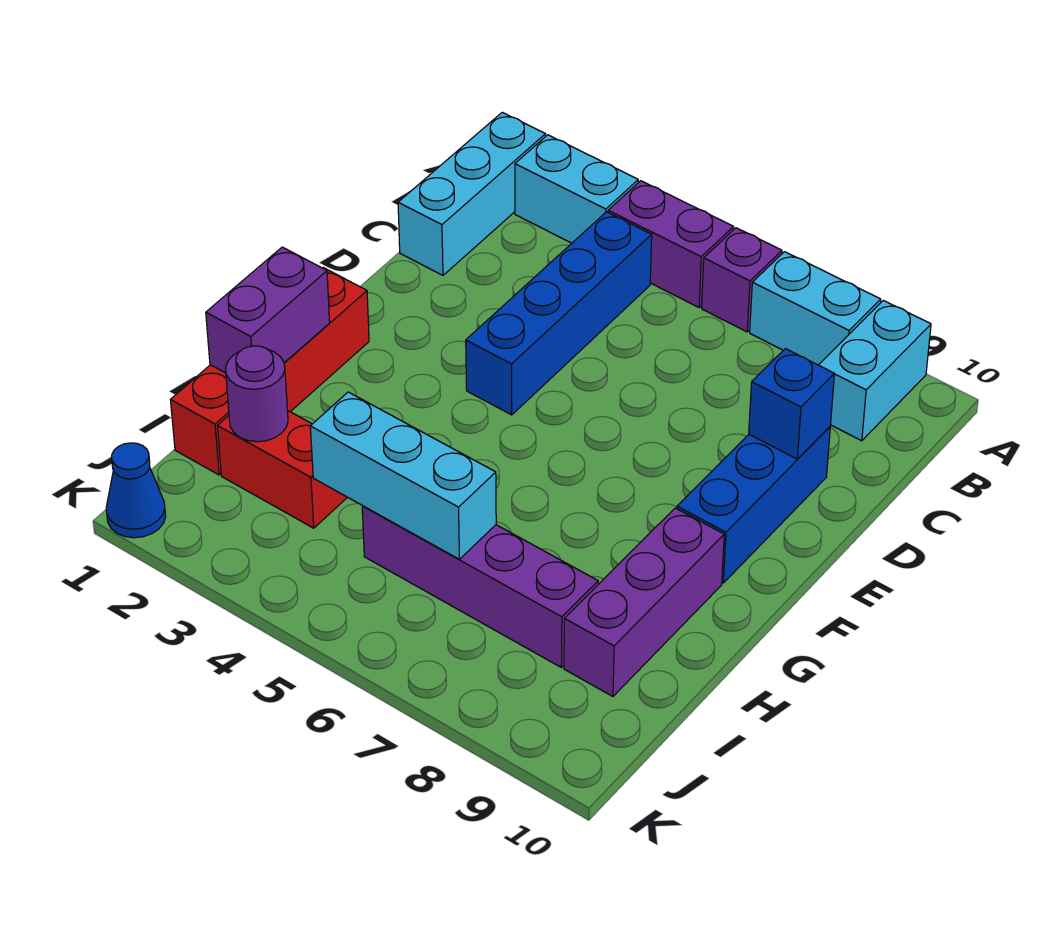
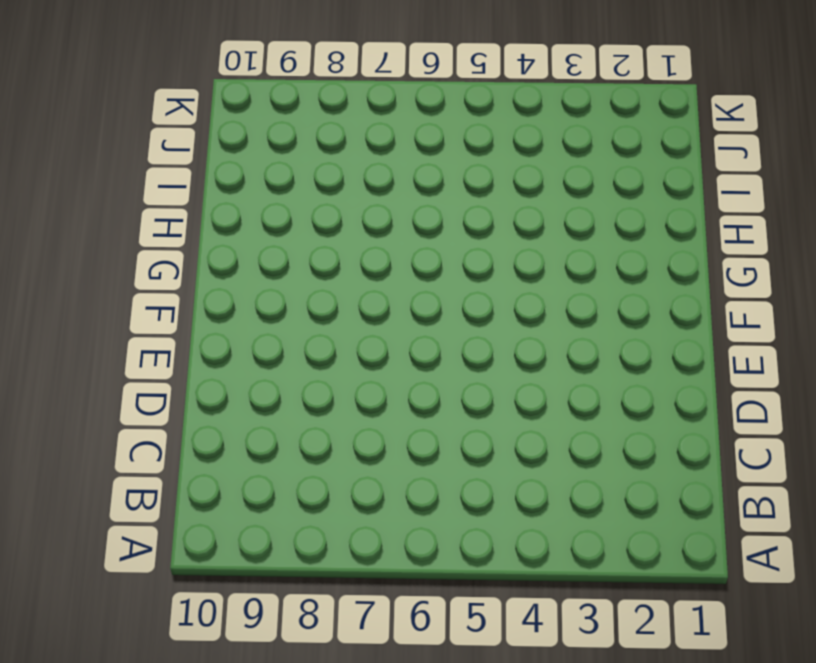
none -> cyan 1x3 brick [398,112,546,275]
none -> cyan 1x2 brick [515,135,638,243]
none -> purple 1x2 brick [608,181,734,307]

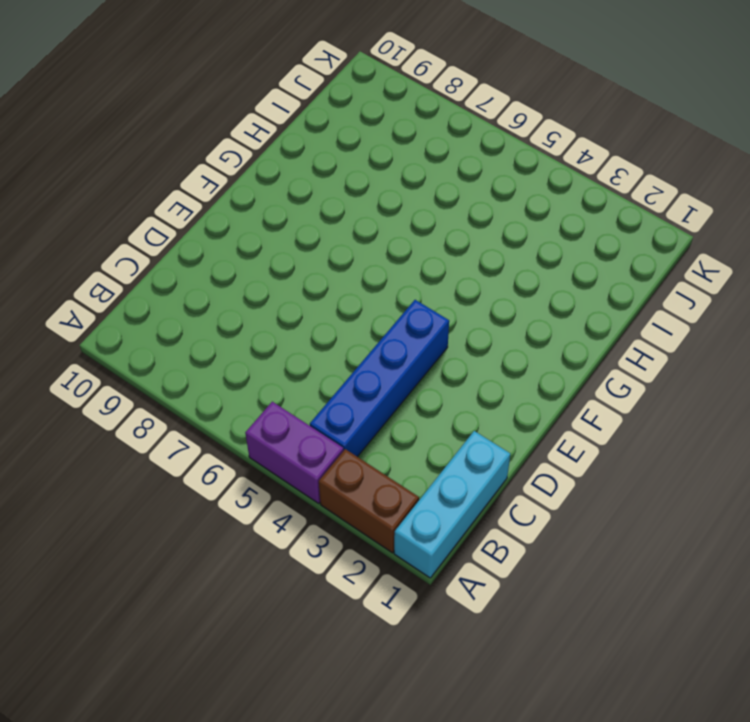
brown 1x2 brick [319,449,419,553] -> cyan 1x2 brick [515,135,638,243]
none -> purple 1x1 brick [702,228,782,332]
none -> cyan 1x2 brick [750,252,881,365]
none -> cyan 1x2 brick [819,300,931,441]

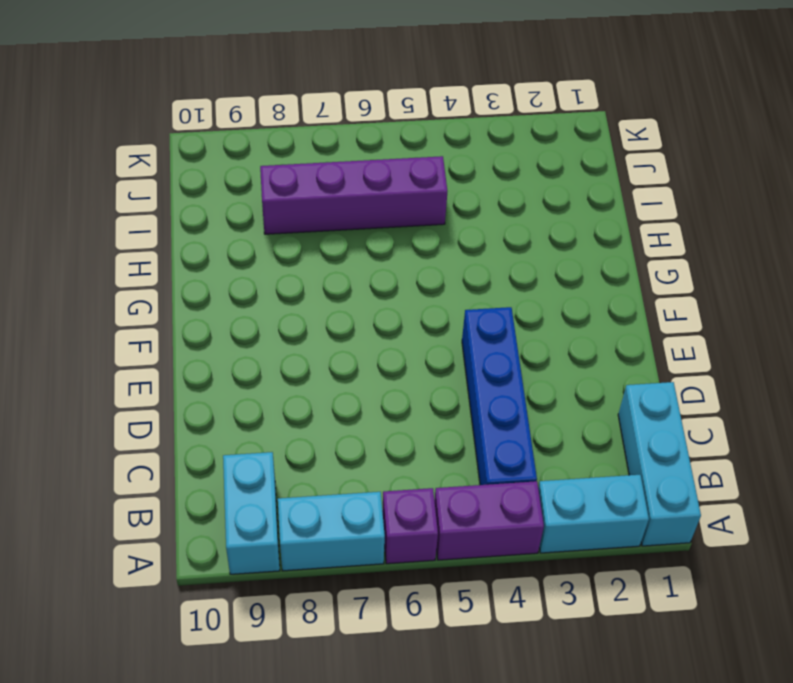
none -> blue 1x3 brick [677,427,830,583]
none -> red 1x4 brick [171,268,369,475]
none -> purple 1x3 brick [564,508,724,696]

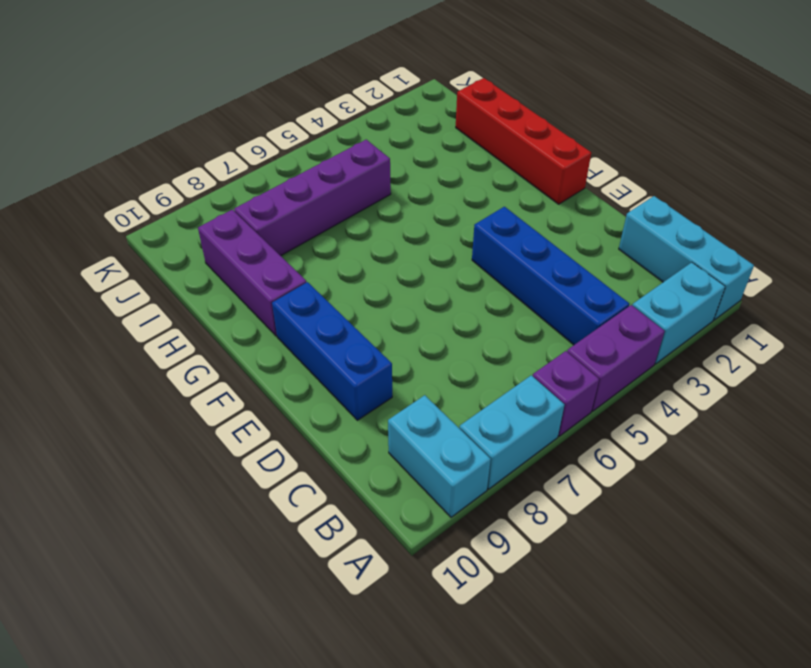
none -> red 1x2 brick [218,410,347,528]
none -> blue 1x1 cone [106,443,166,538]
none -> blue 1x1 brick [749,349,834,459]

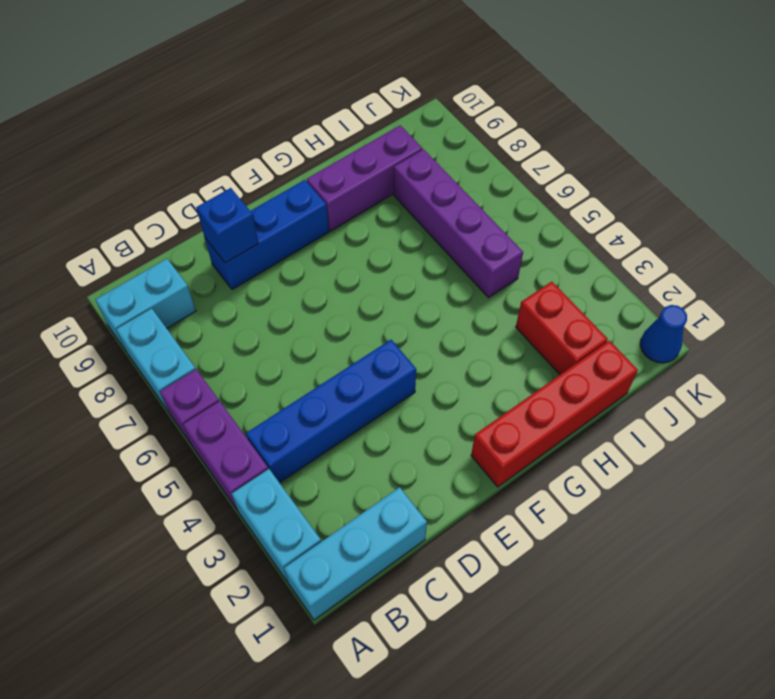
none -> purple 1x2 brick [206,247,330,373]
none -> purple 1x1 round brick [226,346,288,442]
none -> cyan 1x3 brick [310,392,496,559]

